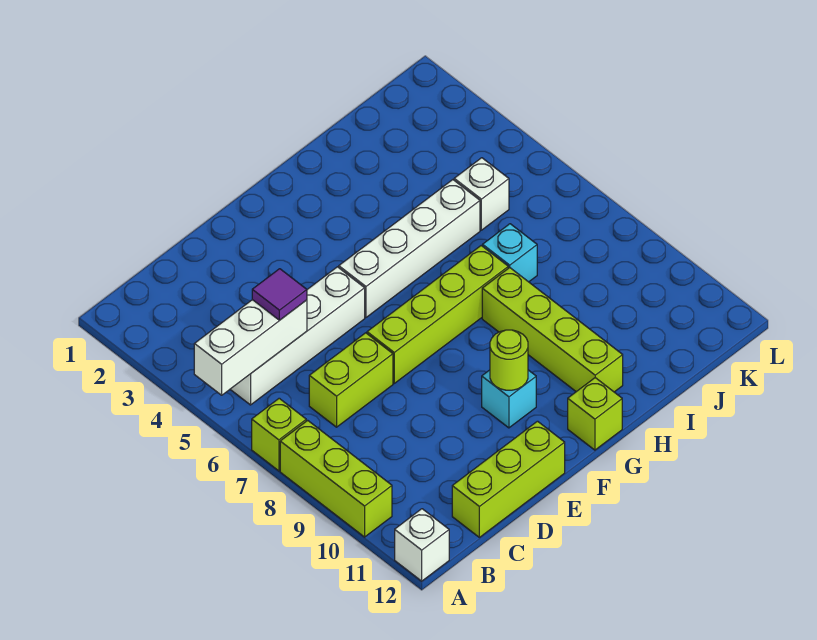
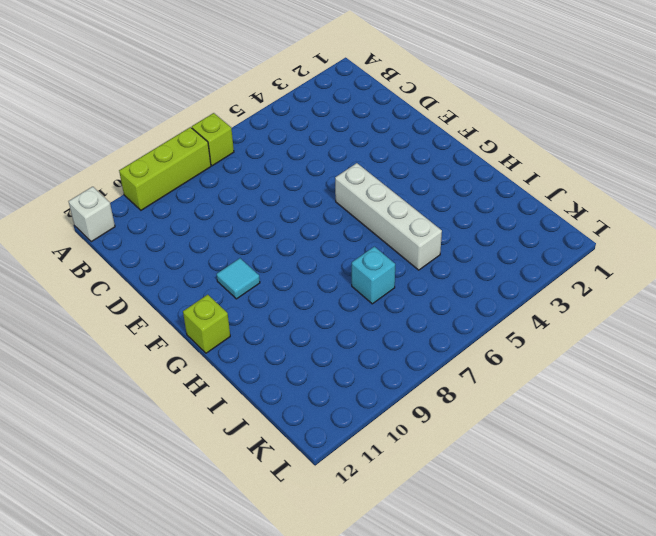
cyan 1x1 tile [217,258,260,299] -> cyan 1x1 brick [482,370,536,428]
none -> white 1x4 brick [230,267,365,405]
none -> lime 1x2 brick [309,333,393,427]
none -> lime 1x3 brick [452,421,565,537]

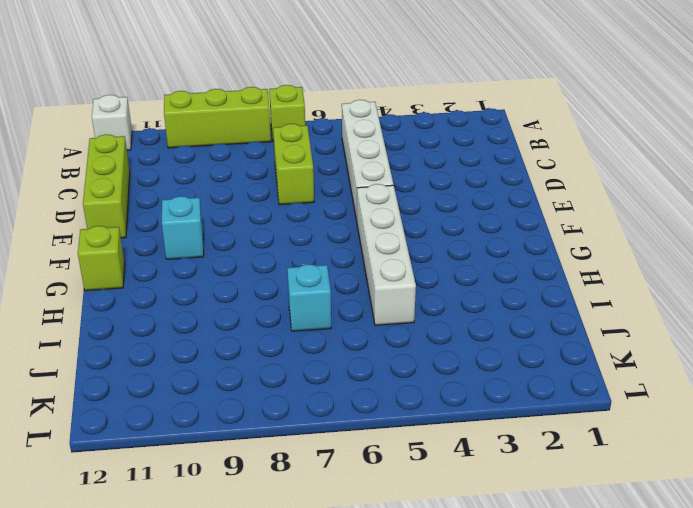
none -> lime 1x4 brick [367,246,508,383]
none -> lime 1x4 brick [482,268,623,392]
none -> white 1x1 brick [454,158,509,230]

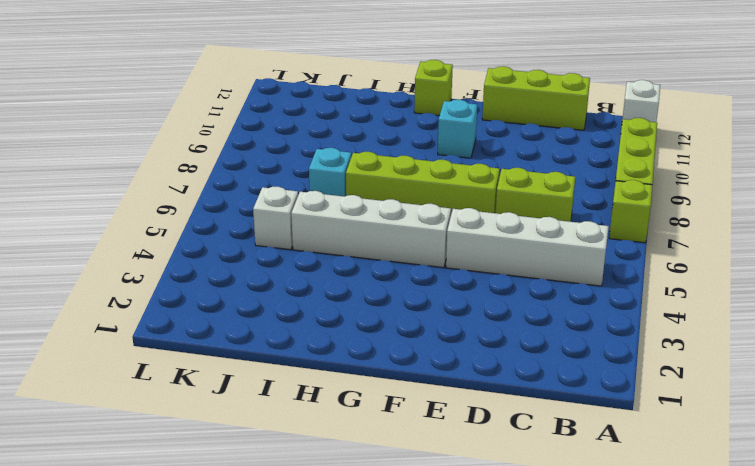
none -> lime 1x4 brick [482,268,623,392]
none -> white 1x3 brick [194,300,307,395]
none -> lime 1x1 round brick [490,330,528,390]

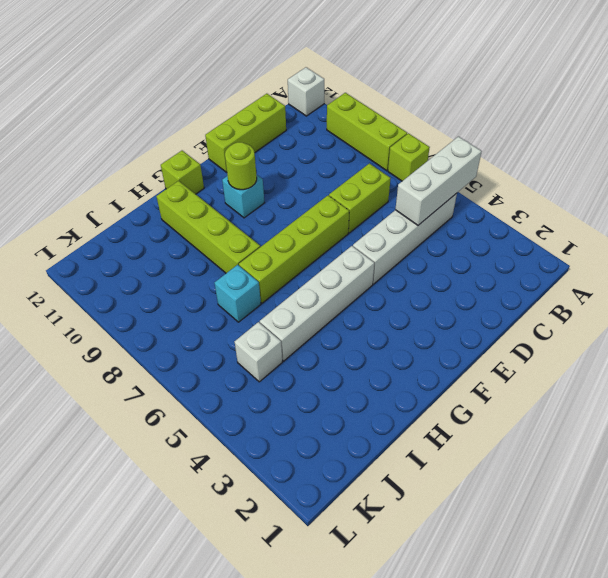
none -> purple 1x1 tile [252,269,307,320]

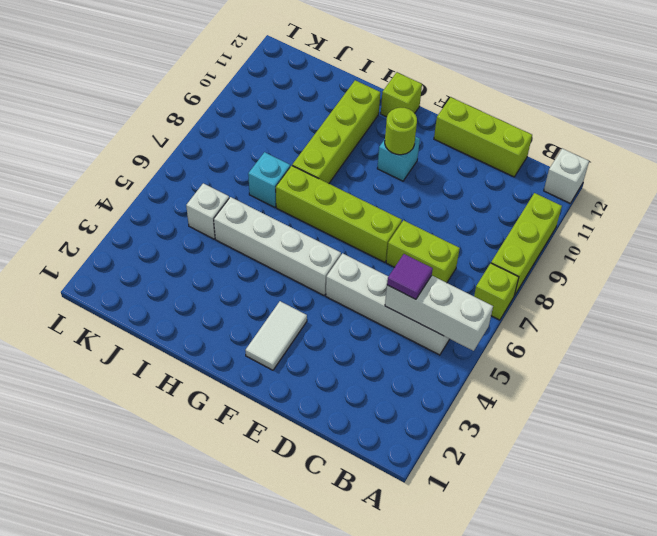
white 1x2 tile [245,301,307,370] -> none

